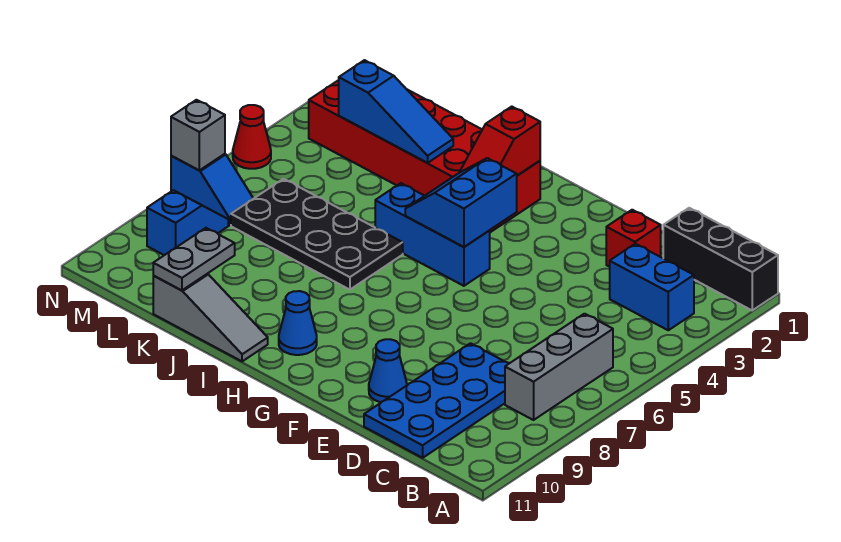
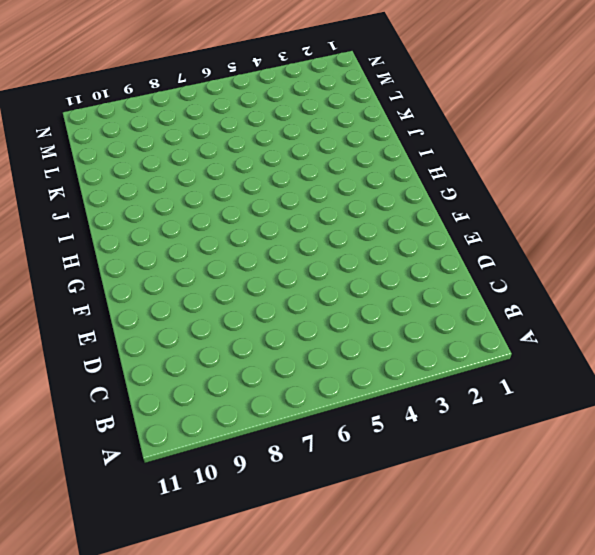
none -> black 1x3 brick [663,208,778,310]
none -> blue 1x2 brick [610,244,694,330]
none -> grey 1x3 brick [505,314,613,420]

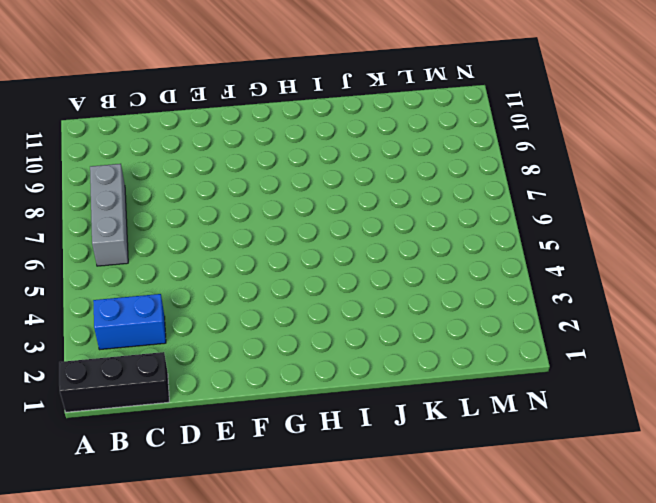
none -> blue 2x4 plate [364,343,509,458]
none -> red 1x1 brick [606,210,661,267]
none -> blue 1x1 cone [369,339,407,402]

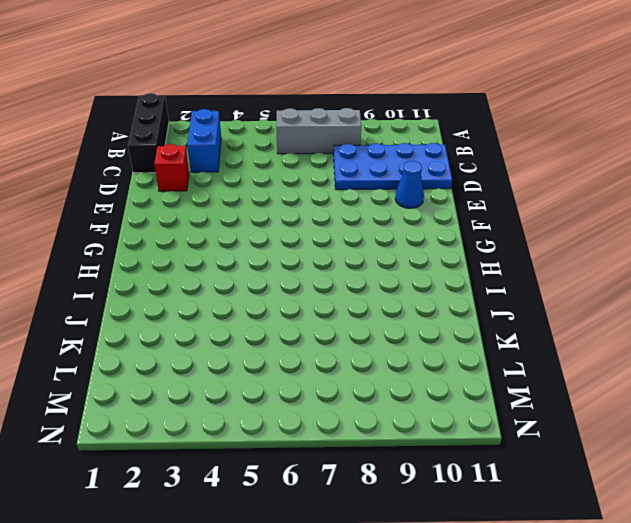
none -> blue 1x3 brick [375,183,490,286]
none -> red 2x6 brick [309,80,540,232]
none -> blue 1x1 cone [279,291,317,355]

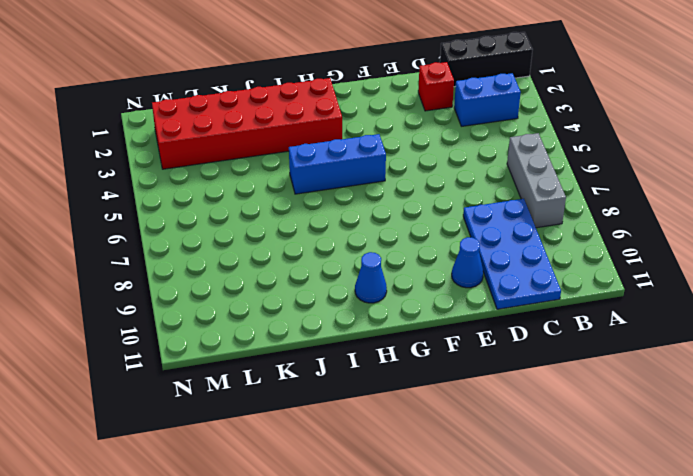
none -> black 2x4 plate [231,179,403,290]
none -> grey 1x3 slope [153,274,268,361]
none -> blue 1x2 slope [171,154,254,225]

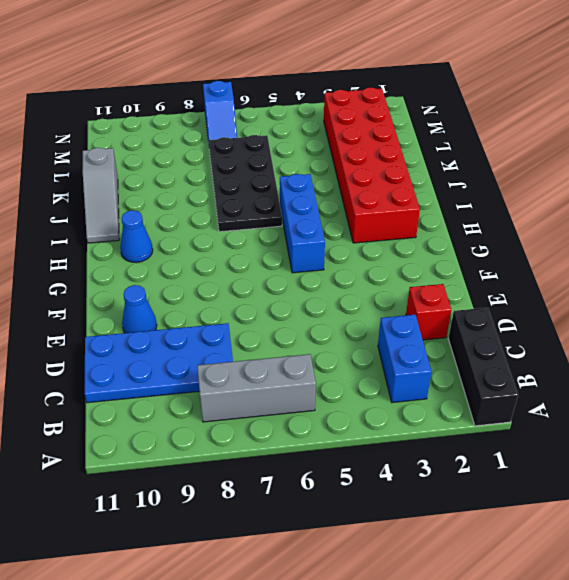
none -> blue 1x2 slope [147,190,228,255]
none -> red 1x1 cone [233,105,271,169]
none -> blue 2x2 slope [405,158,517,247]

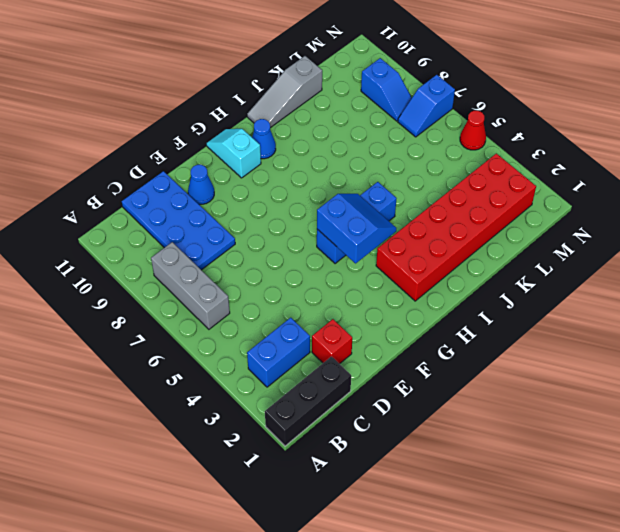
cyan 1x2 slope [207,129,261,178] -> none
none -> black 2x4 plate [231,179,403,290]
none -> red 1x2 slope [459,107,540,176]
none -> blue 1x3 slope [339,60,453,163]

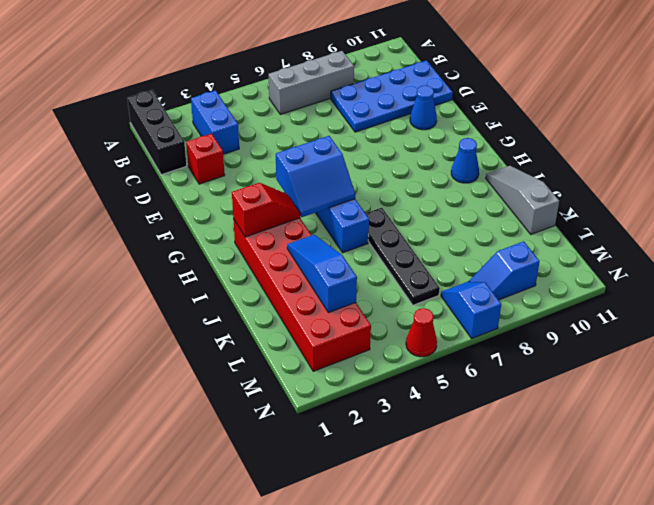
black 1x4 plate [365,208,440,305] -> black 2x4 plate [231,179,403,290]
none -> grey 1x2 plate [153,228,235,290]
none -> grey 1x1 brick [171,100,225,170]

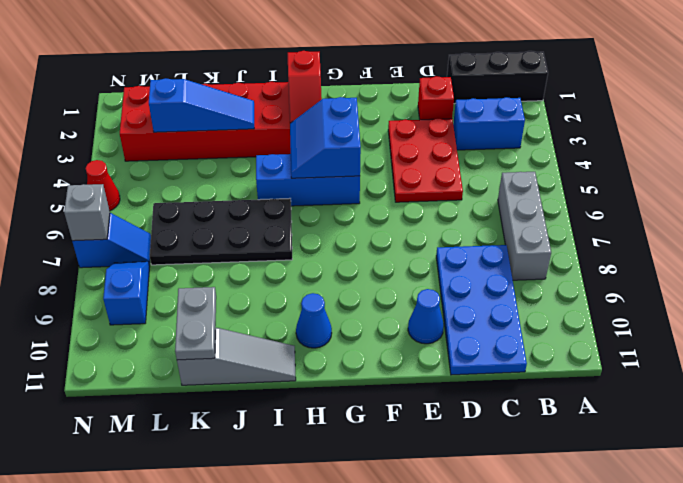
red 2x3 plate [388,119,463,202] -> none

